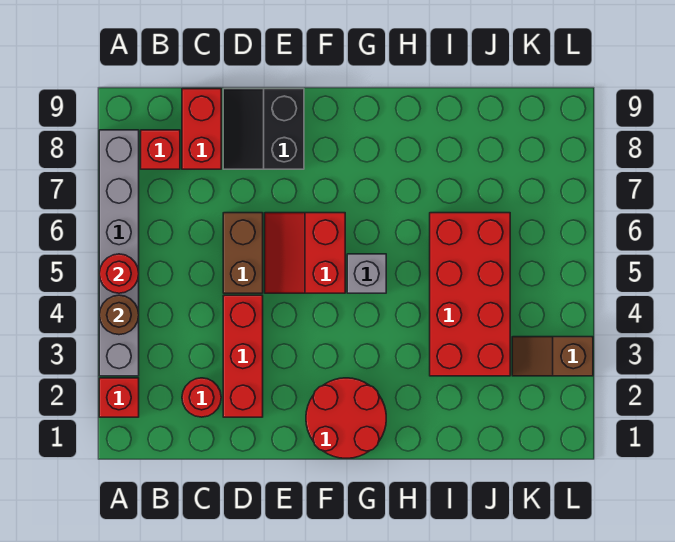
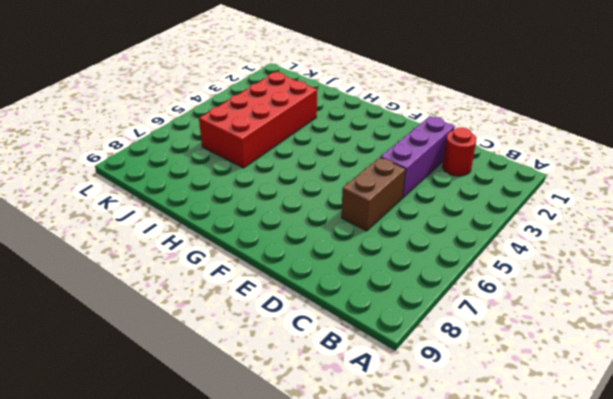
purple 1x3 brick [381,116,455,198] -> red 1x3 brick [223,295,263,417]
none -> red 1x1 brick [99,378,139,417]
none -> grey 1x6 brick [99,130,139,376]
none -> red 1x1 brick [141,130,180,169]

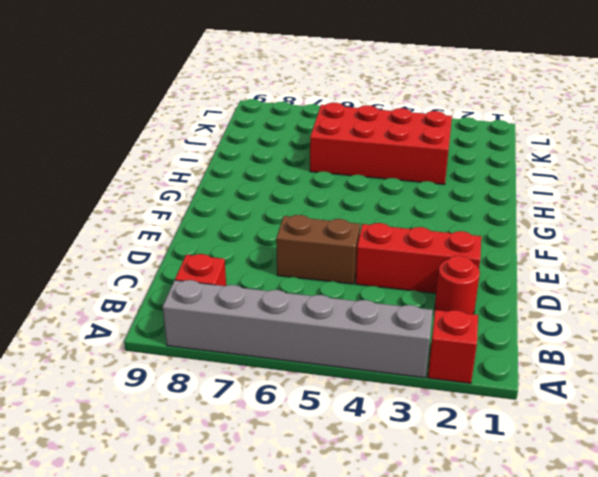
none -> red 1x2 brick [182,89,221,169]
none -> black 2x2 slope [223,89,304,169]
none -> red 2x2 slope [265,213,345,293]

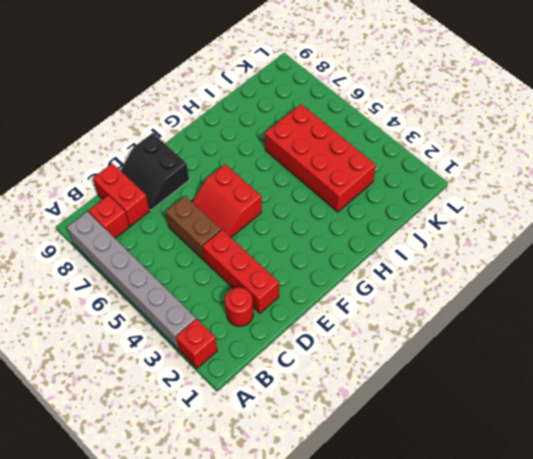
none -> red 2x2 round brick [306,378,386,458]
none -> grey 1x1 brick [347,254,386,293]
none -> brown 1x2 slope [512,337,593,376]

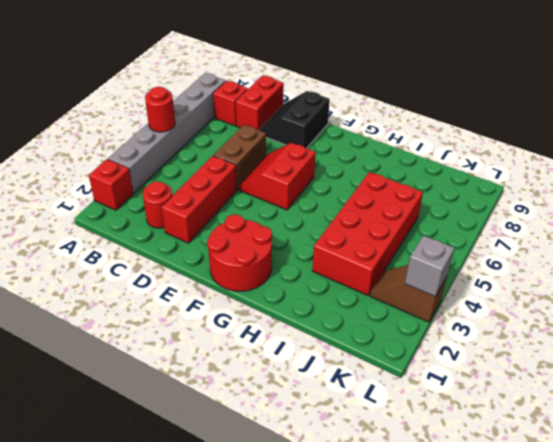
grey 1x1 brick [405,235,454,297] -> grey 1x1 brick moved to [347,254,386,293]
none -> brown 1x1 round brick [99,295,139,335]

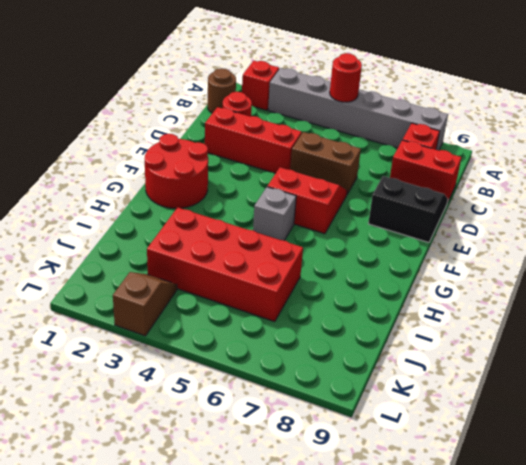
brown 1x1 round brick [208,68,236,113] -> brown 1x1 round brick moved to [99,295,139,335]

